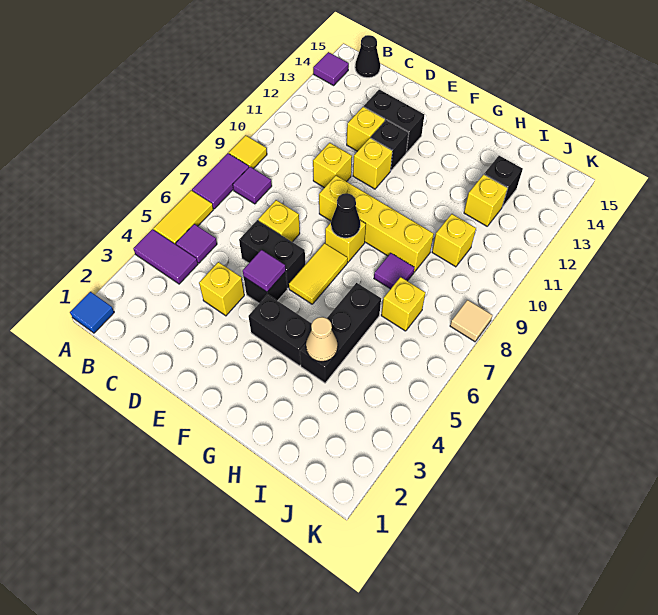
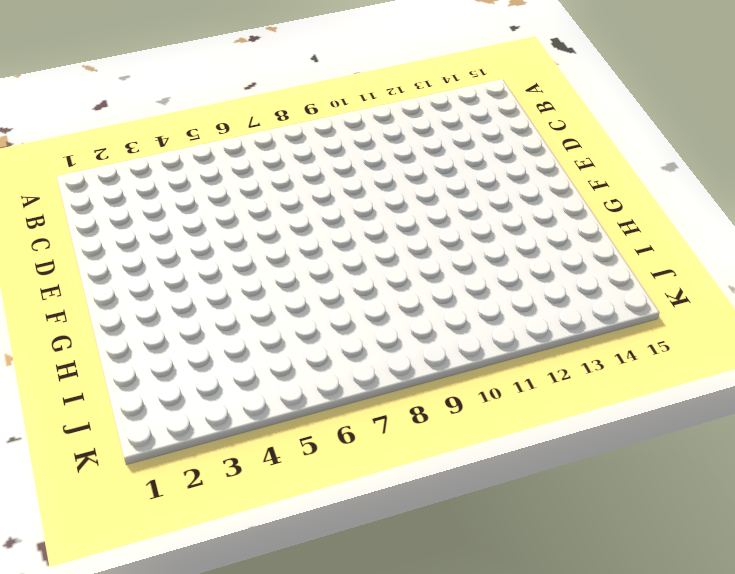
none -> blue 1x1 tile [70,292,114,333]
none -> purple 1x2 tile [133,229,198,284]
none -> yellow 1x2 tile [153,190,213,244]
none -> purple 1x2 tile [192,153,249,209]

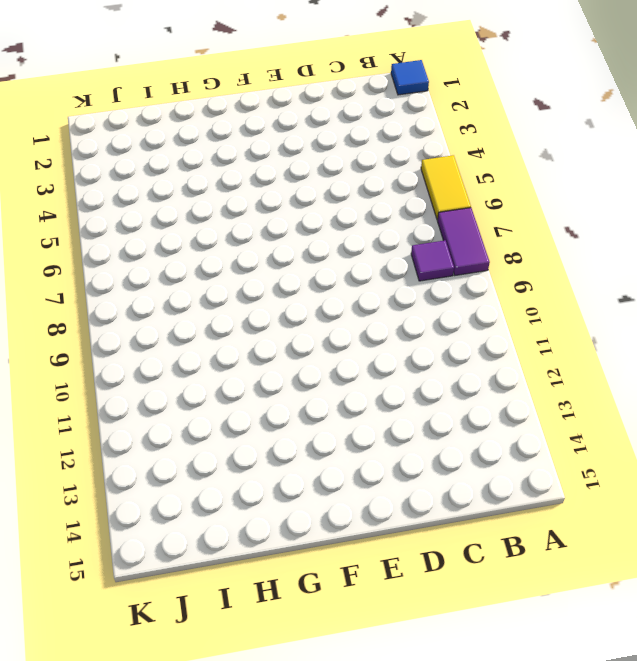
none -> purple 1x2 tile [133,229,198,284]
none -> yellow 1x1 tile [229,135,267,169]
none -> purple 1x1 tile [313,52,349,85]
none -> purple 1x1 tile [176,224,217,263]

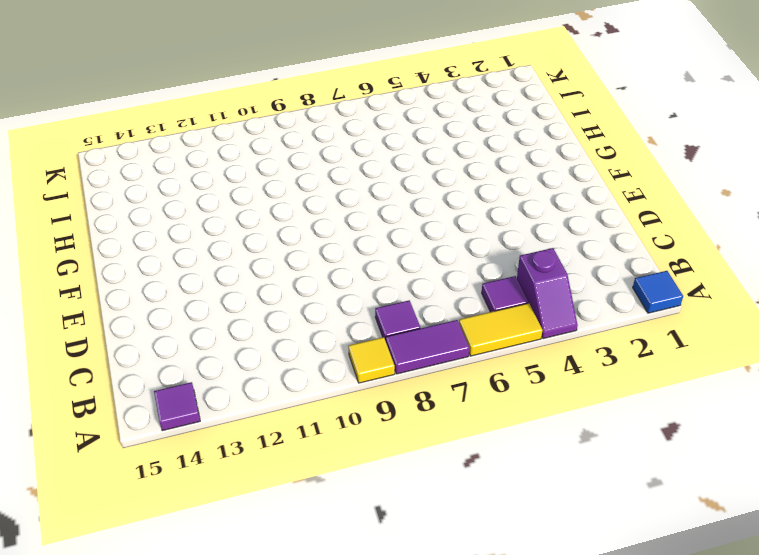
purple 1x2 slope [517,248,578,339] -> purple 1x2 tile [133,229,198,284]
none -> black 1x1 cone [355,35,380,78]
none -> yellow 1x1 brick [199,262,244,316]
none -> black 1x2 brick [239,220,305,288]
none -> yellow 1x1 brick [258,200,300,242]

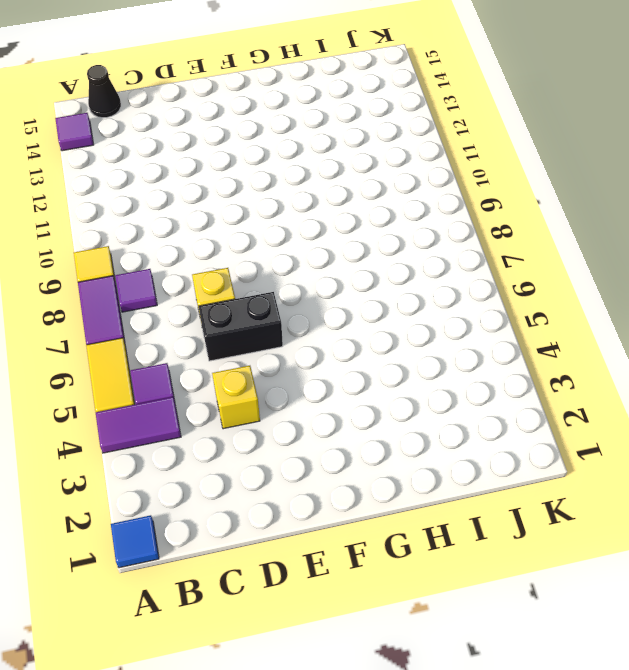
none -> yellow 1x1 brick [313,143,352,188]
none -> yellow 1x1 brick [347,107,385,151]
none -> black 1x2 brick [364,90,424,153]
none -> black 1x1 brick [244,272,287,303]

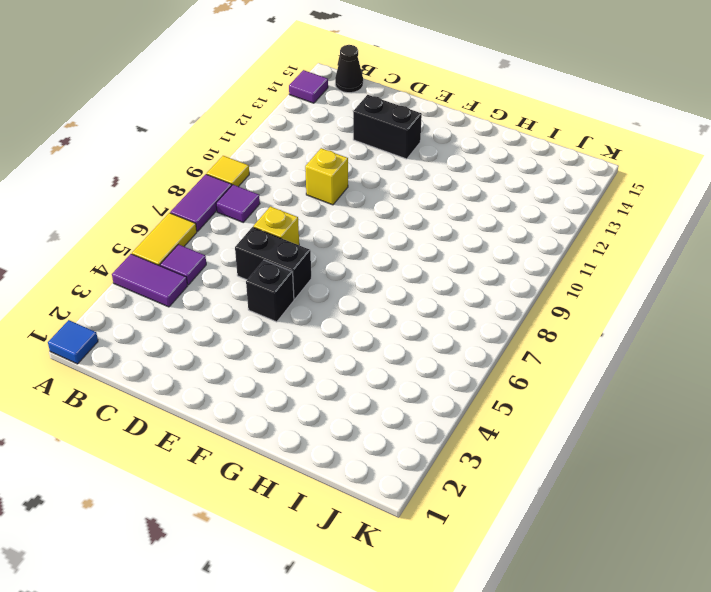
none -> yellow 1x1 brick [199,262,244,316]
none -> yellow 1x1 brick [347,107,385,151]
none -> yellow 1x4 brick [319,176,434,272]
none -> yellow 1x1 brick [353,138,392,189]

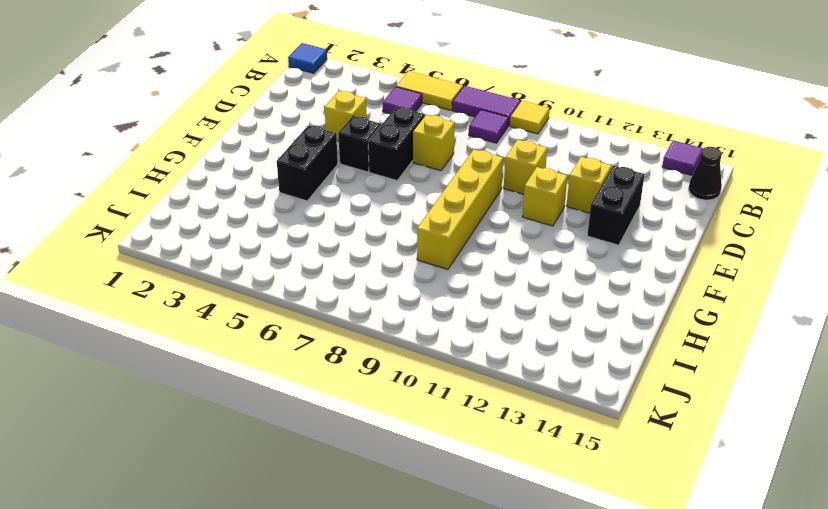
none -> purple 1x2 tile [133,229,198,284]
none -> black 1x1 brick [371,120,409,170]
none -> yellow 1x2 tile [289,243,348,304]
none -> yellow 1x1 brick [325,220,366,262]

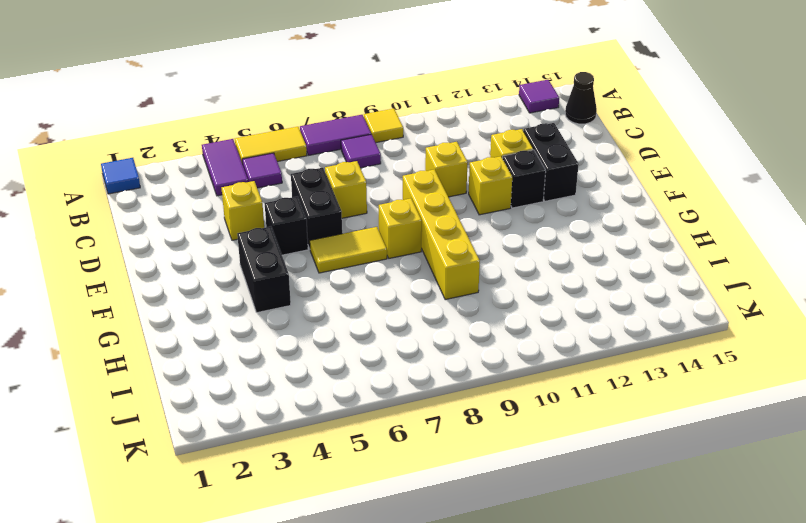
none -> black 1x3 brick [300,283,381,383]
none -> purple 1x1 tile [374,253,414,289]
none -> yellow 1x1 brick [381,277,426,331]
none -> yellow 1x1 brick [432,214,476,267]

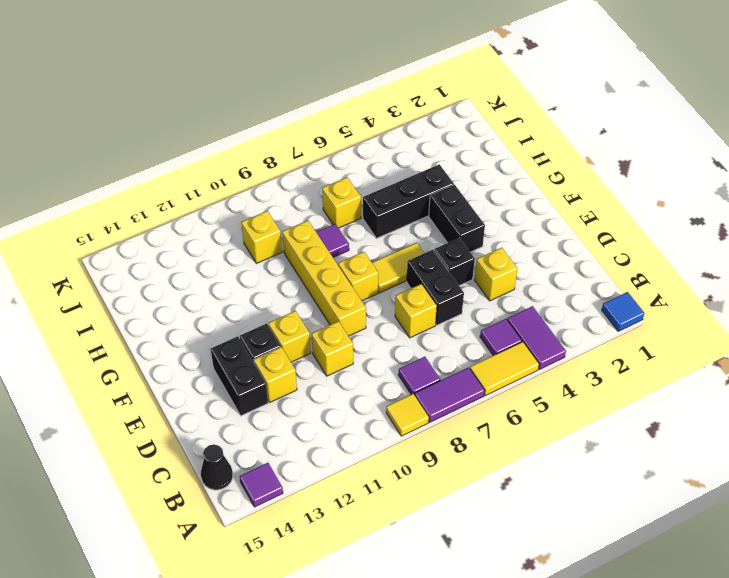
none -> yellow 1x1 brick [464,174,508,226]
none -> black 1x1 brick [484,156,523,207]
none -> tan 1x1 tile [450,300,492,342]
none -> purple 1x1 tile [243,250,286,292]

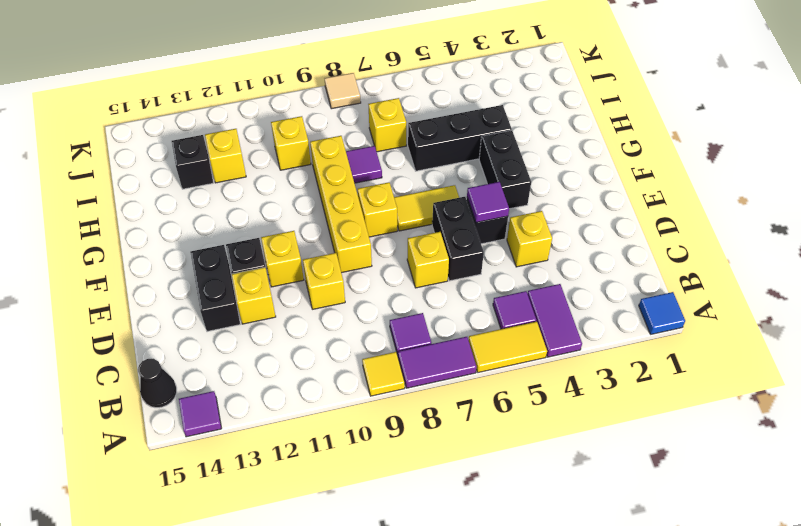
none -> black 1x1 cone [331,193,360,238]
none -> tan 1x1 cone [306,317,338,362]

